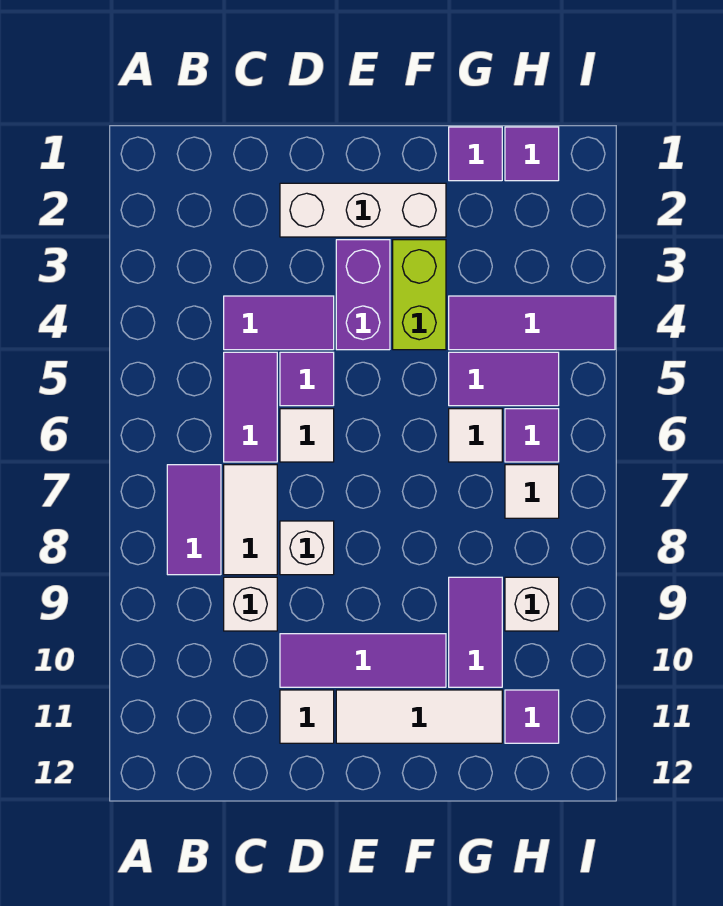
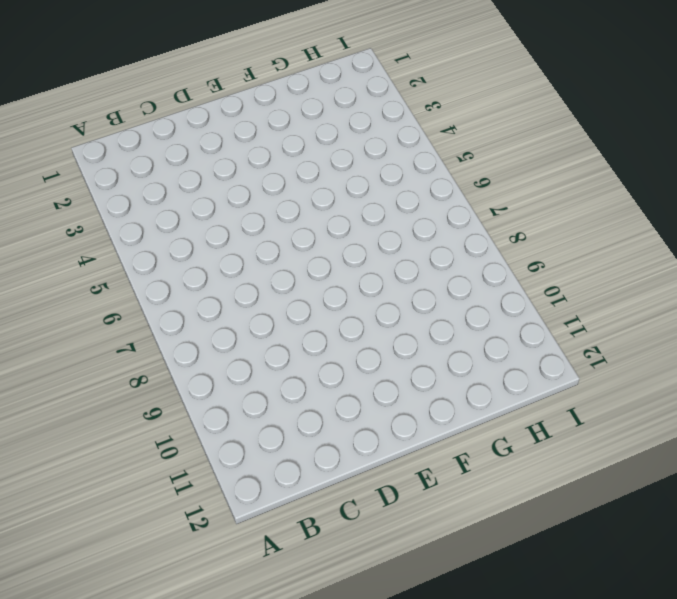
none -> purple 1x2 tile [167,465,221,575]
none -> purple 1x2 tile [224,296,334,350]
none -> purple 1x2 tile [224,352,277,462]

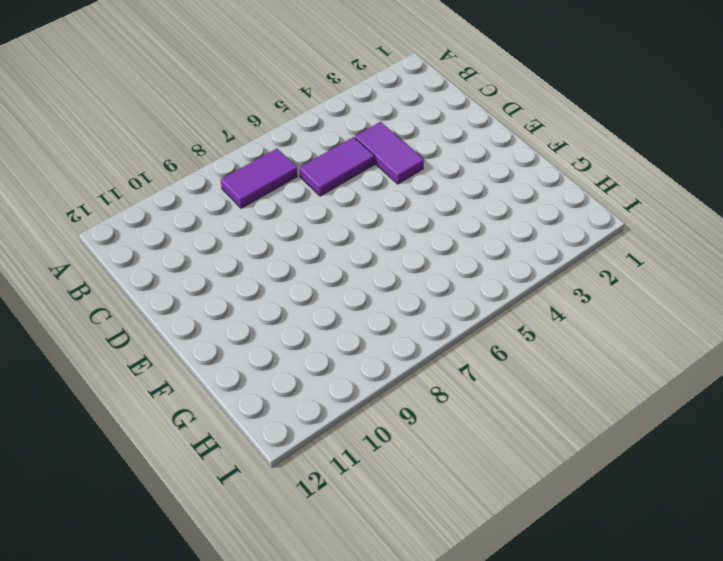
none -> white 1x2 tile [224,465,277,575]
none -> white 1x1 brick [224,577,277,631]
none -> white 1x3 brick [280,183,446,237]

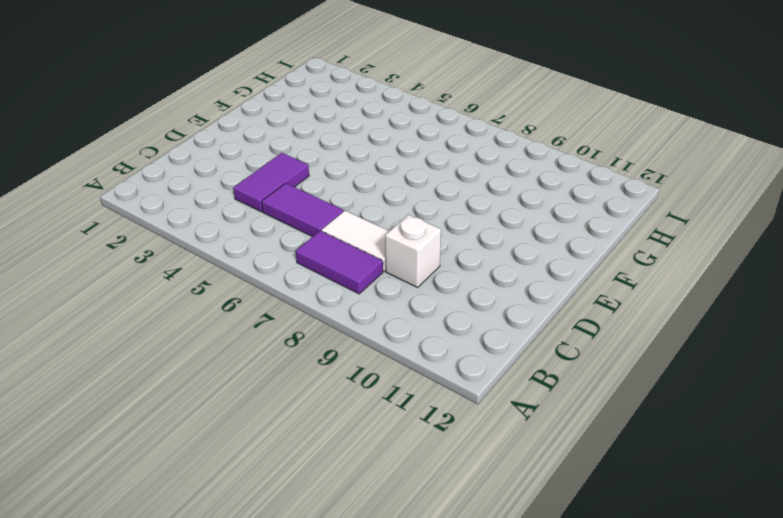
none -> white 1x3 brick [280,183,446,237]
none -> purple 1x1 tile [280,352,334,406]
none -> white 1x1 tile [280,409,334,462]

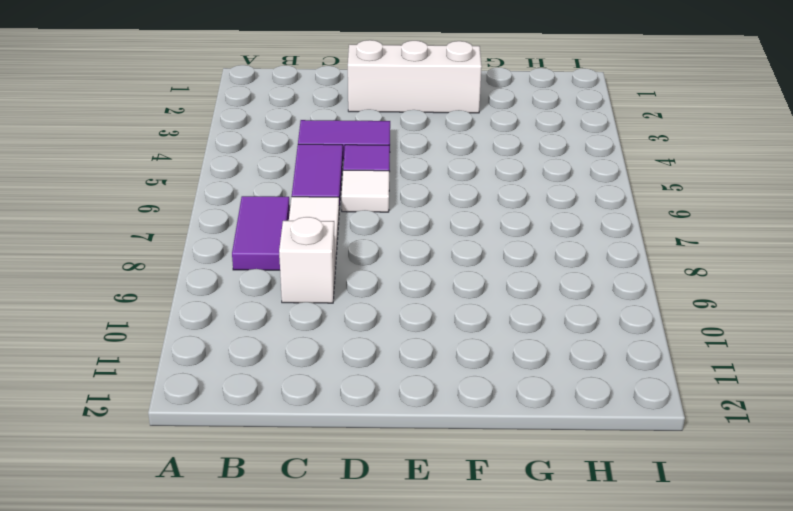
none -> white 1x1 brick [280,521,334,575]
none -> purple 1x3 tile [280,634,446,687]
none -> white 1x1 tile [280,690,334,743]

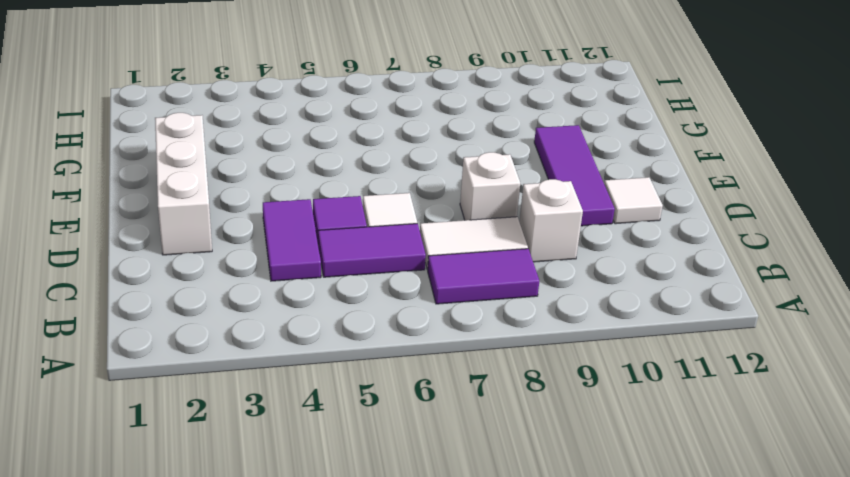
none -> purple 1x2 brick [336,240,390,350]
none -> white 1x3 tile [336,690,502,743]
none -> lime 1x2 brick [393,240,446,350]

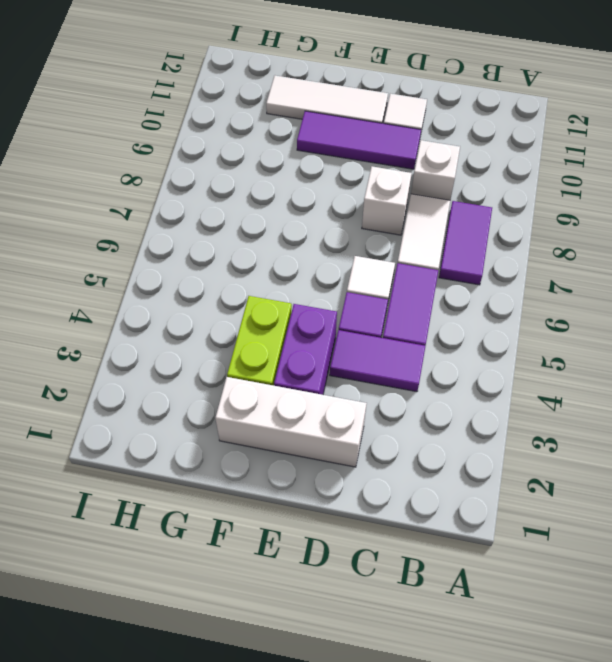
none -> purple 1x1 tile [449,127,502,181]
none -> purple 1x3 tile [449,296,615,350]
none -> purple 1x2 tile [449,352,559,406]

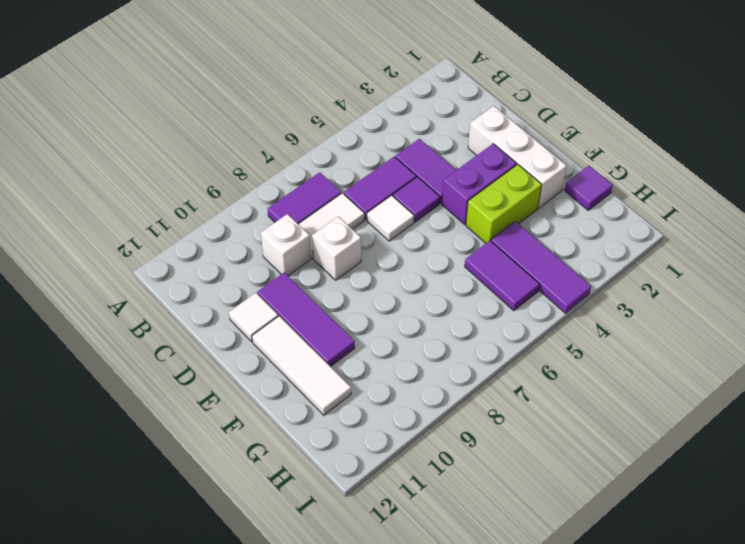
none -> white 1x1 tile [449,409,502,462]
none -> purple 1x2 tile [449,577,502,687]
none -> purple 1x1 tile [505,127,559,181]

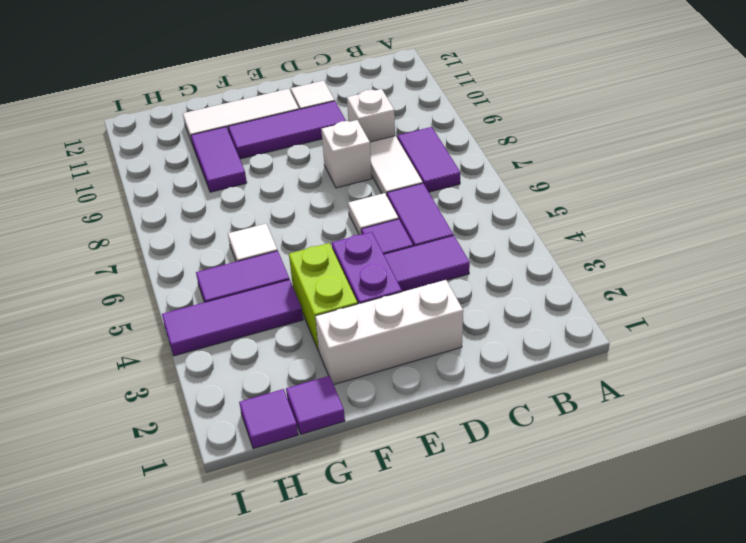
none -> purple 1x1 tile [505,409,559,462]
none -> white 1x1 tile [505,465,559,518]
none -> white 1x1 brick [505,577,559,631]

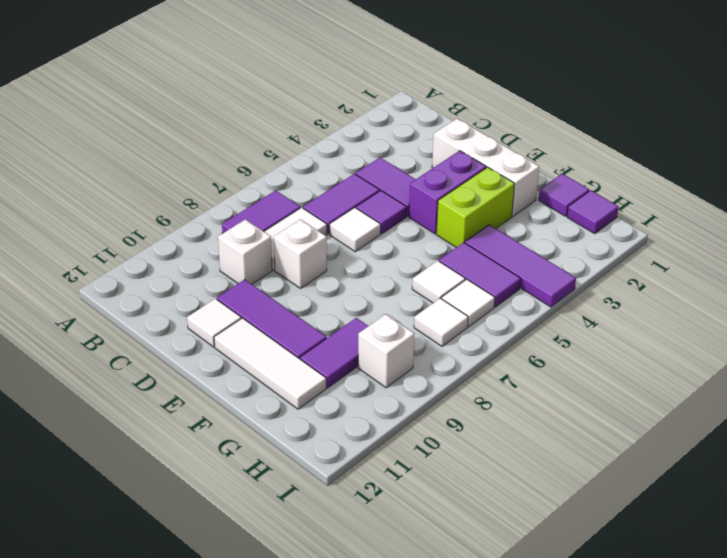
white 1x1 tile [441,279,495,326] -> purple 1x1 tile [505,409,559,462]
none -> purple 1x1 tile [505,690,559,743]

